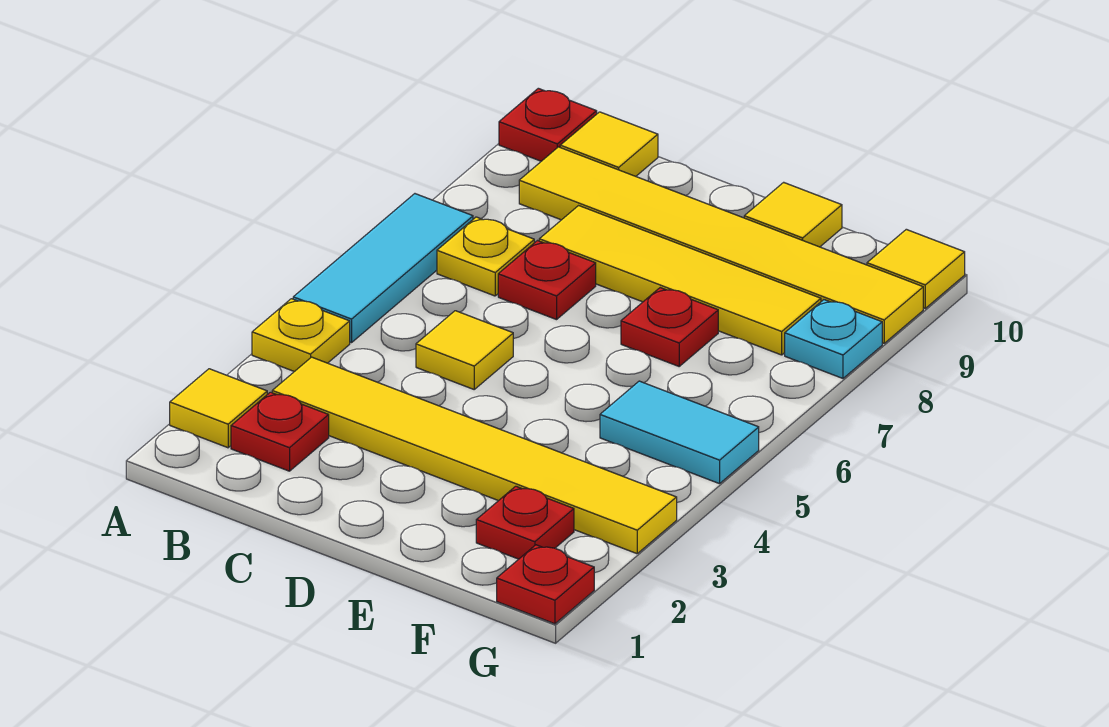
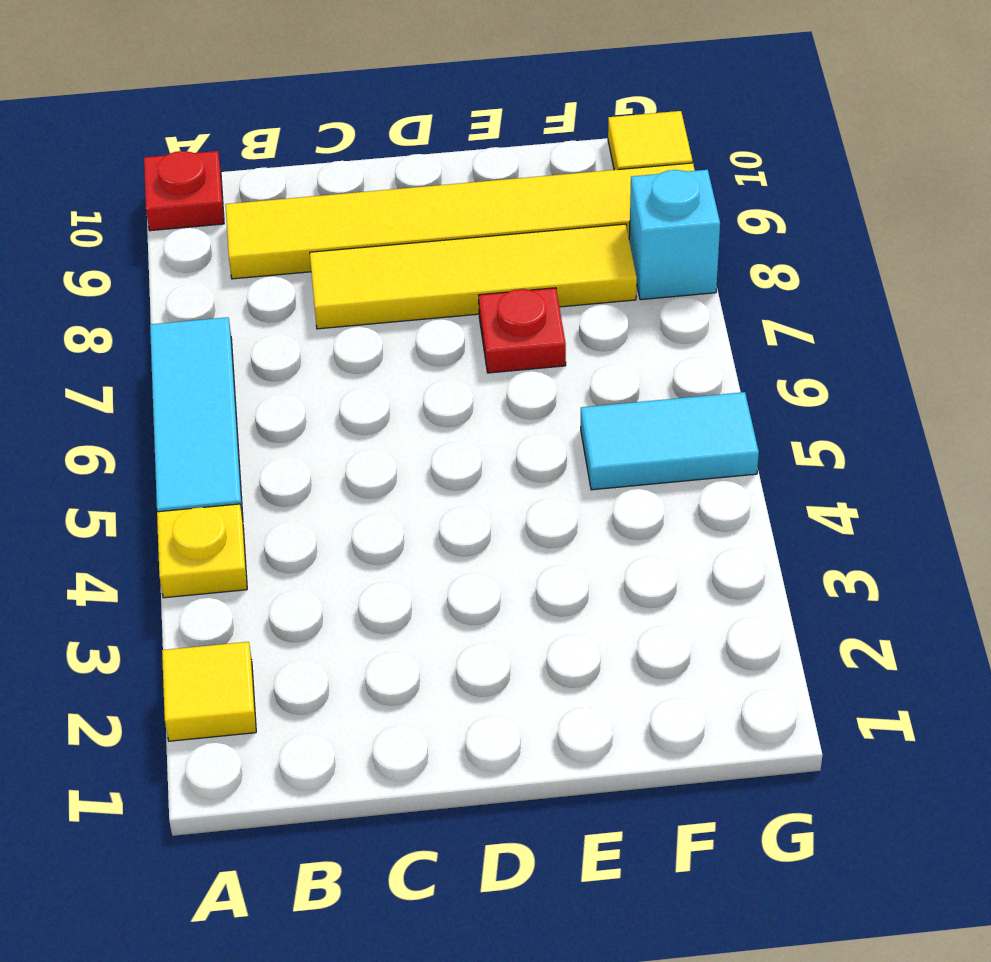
cyan 1x1 brick [629,170,720,300] -> cyan 1x1 plate [785,300,882,378]
none -> red 1x1 plate [231,392,329,471]
none -> yellow 1x6 tile [272,357,677,554]
none -> yellow 1x1 plate [437,217,534,296]

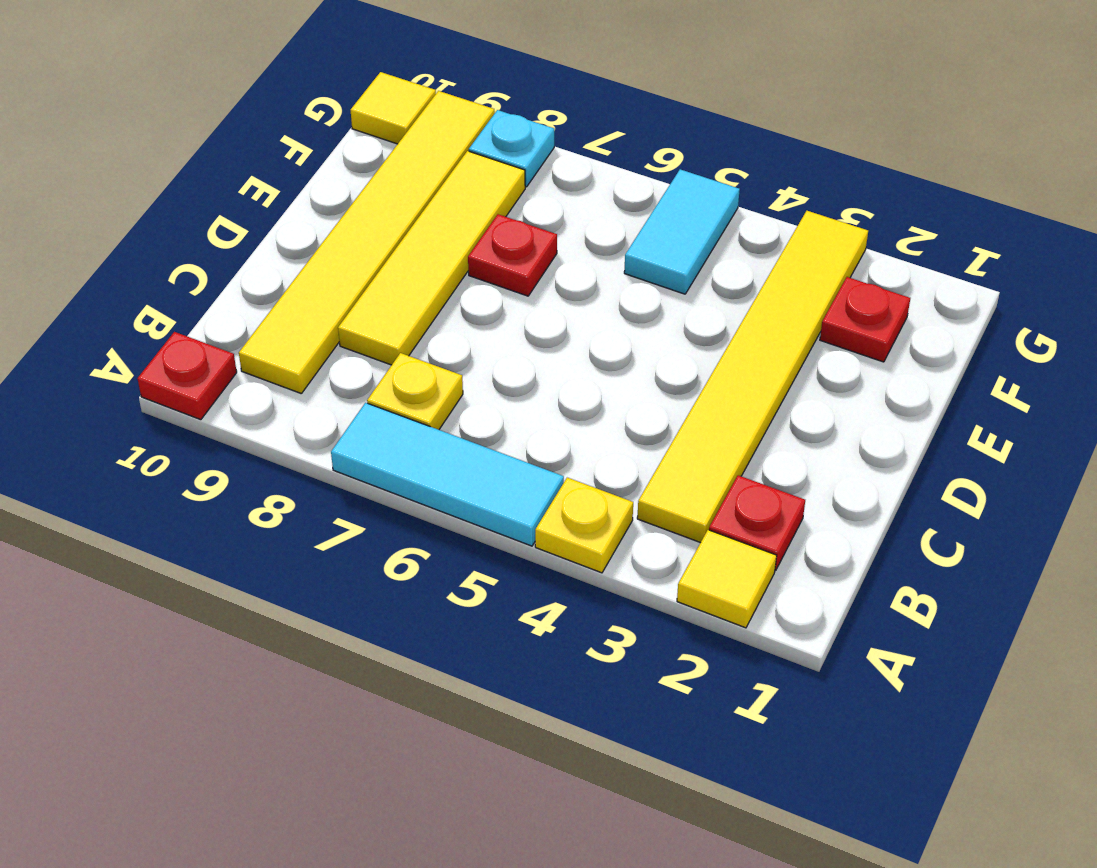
none -> yellow 1x1 tile [560,112,658,176]
none -> yellow 1x1 tile [416,311,513,389]
none -> red 1x1 plate [498,241,596,320]

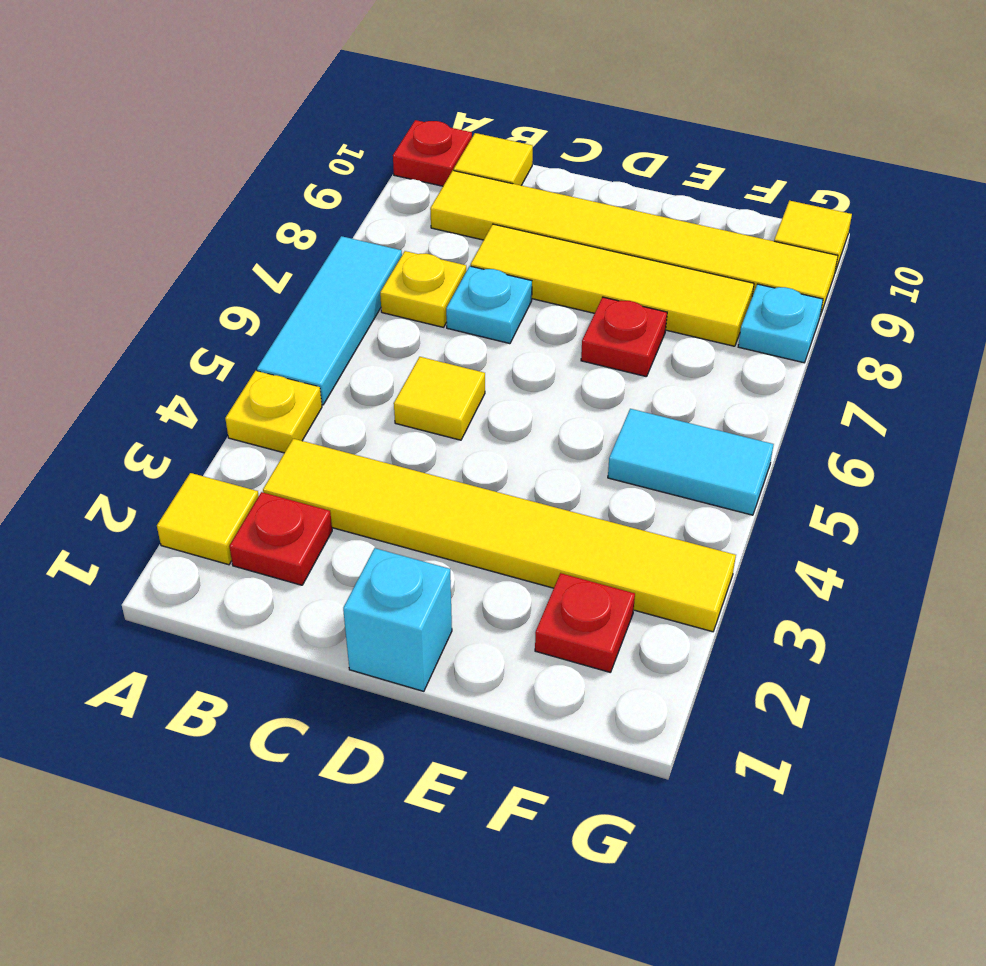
cyan 1x1 plate [446,266,532,344] -> red 1x1 plate [498,241,596,320]
cyan 1x1 brick [343,548,452,691] -> none
none -> yellow 1x1 tile [744,182,842,247]
none -> red 1x1 plate [497,545,594,624]

